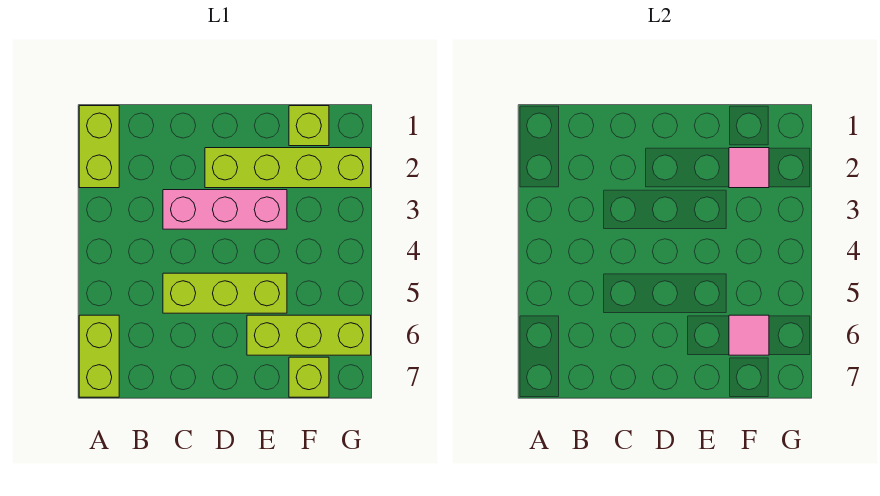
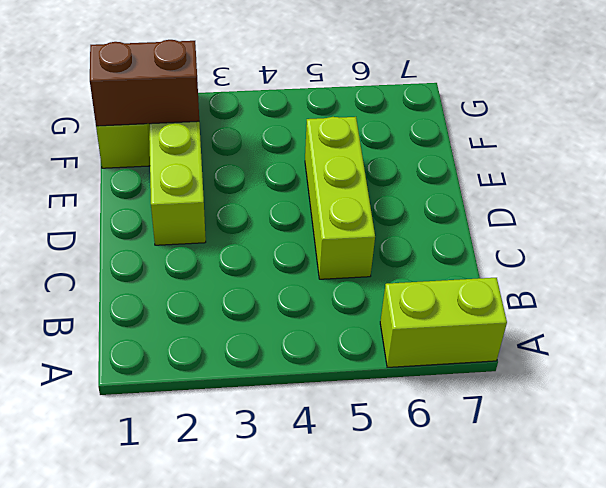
brown 1x2 brick [90,40,199,126] -> pink 1x1 tile [729,148,769,188]
none -> lime 1x2 brick [79,106,119,188]
none -> pink 1x3 brick [163,190,287,229]

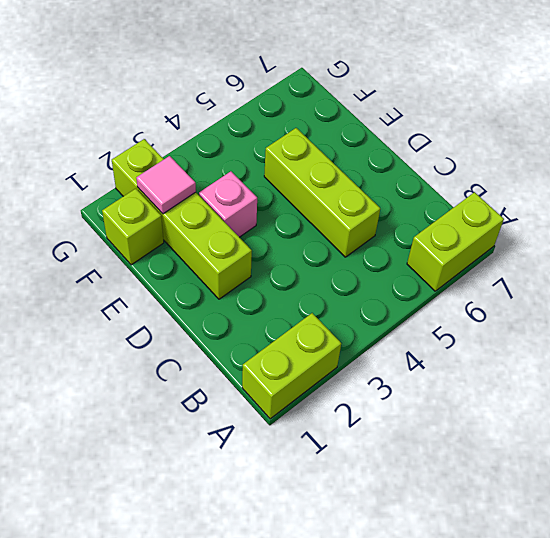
pink 1x1 brick [199,171,257,237] -> pink 1x3 brick [163,190,287,229]
none -> lime 1x3 brick [247,315,371,355]
none -> lime 1x1 brick [289,357,329,397]

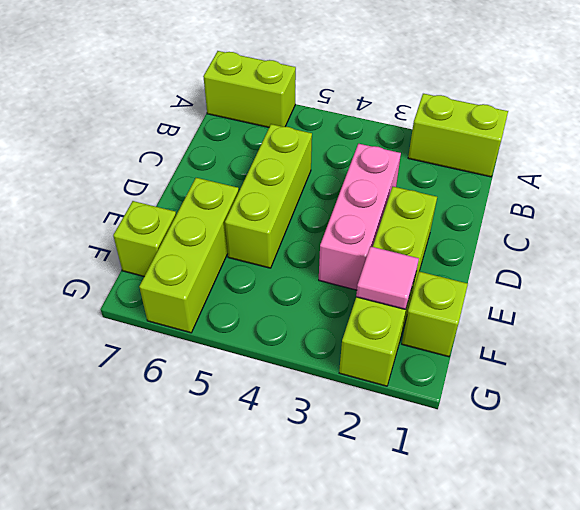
none -> pink 1x1 tile [729,315,769,355]

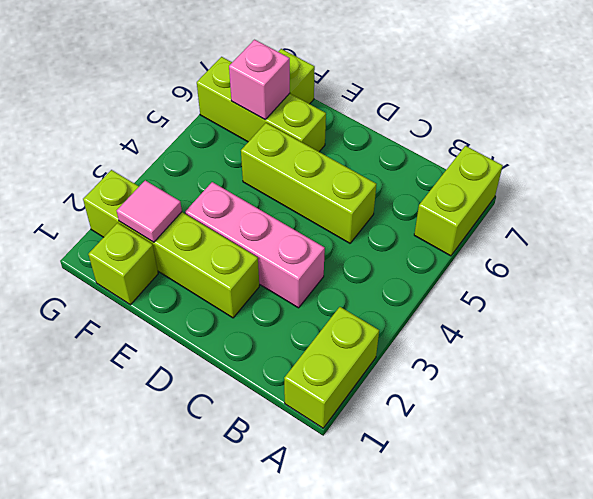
pink 1x1 brick [229,40,290,119] -> pink 1x1 tile [729,315,769,355]

